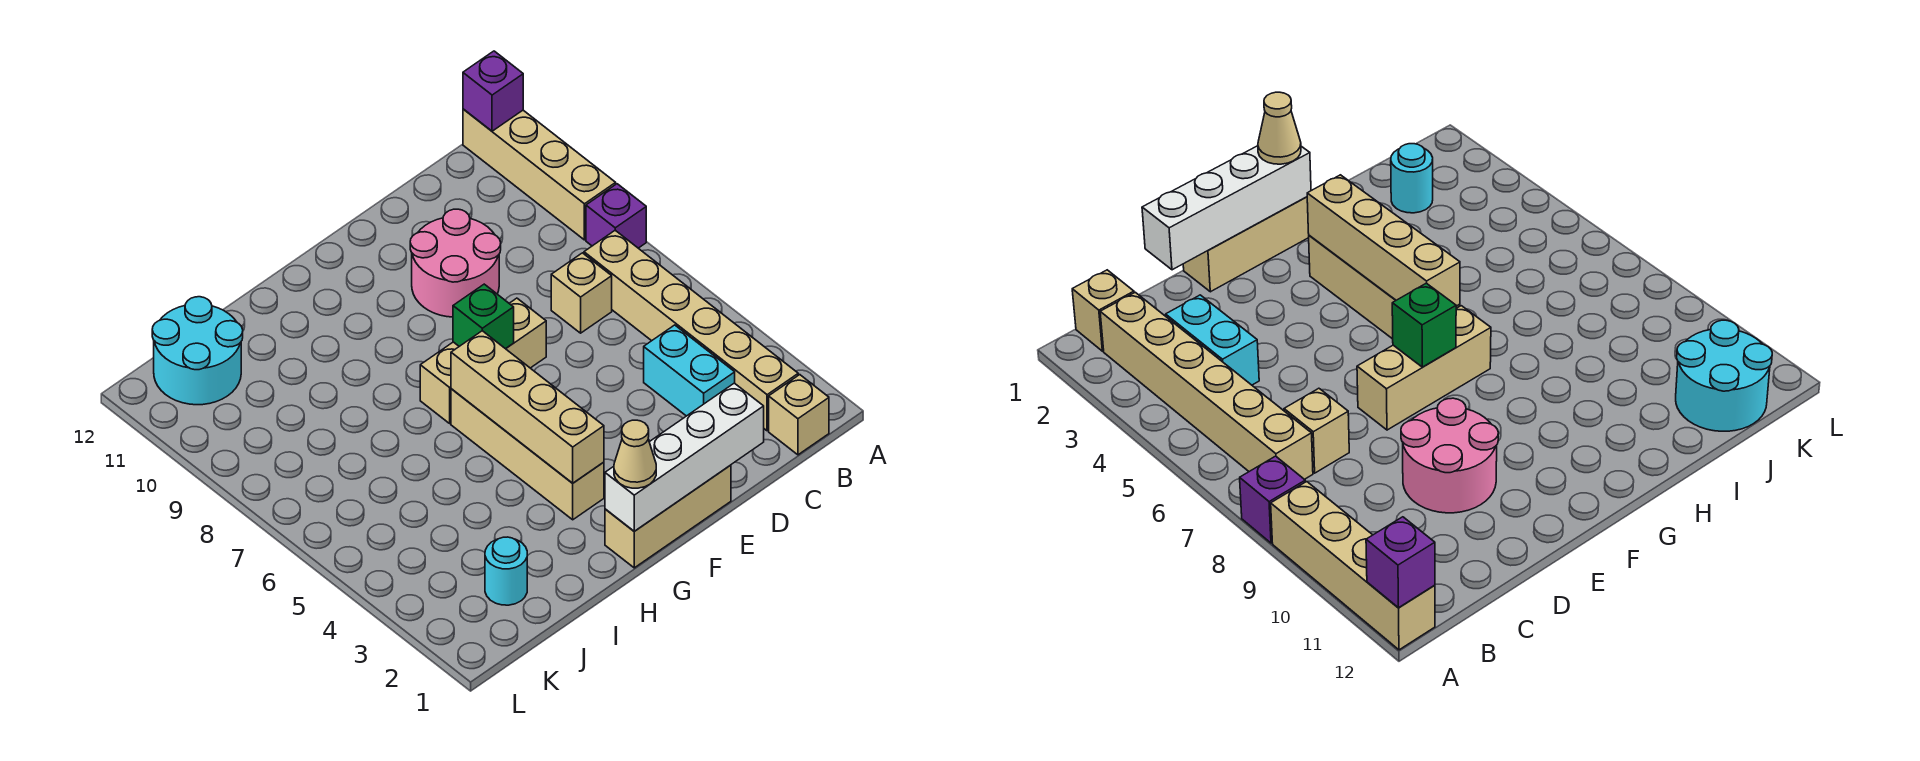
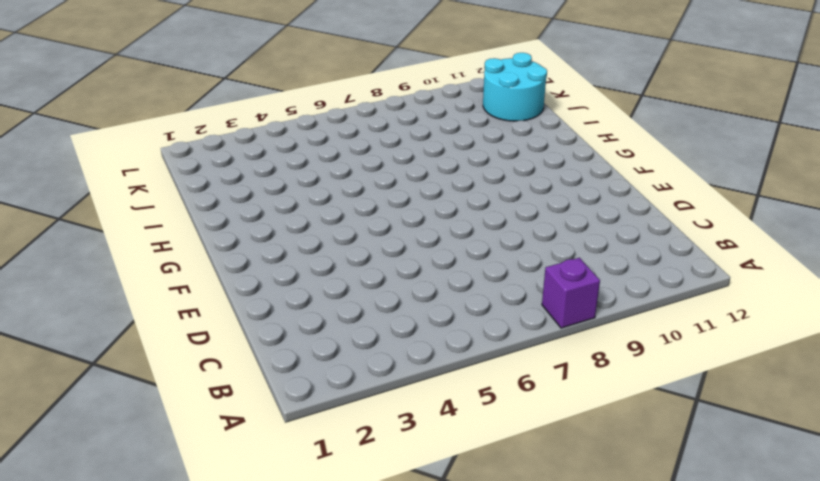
none -> tan 1x4 brick [463,109,616,240]
none -> tan 1x1 brick [769,375,829,455]
none -> tan 1x6 brick [584,230,798,431]

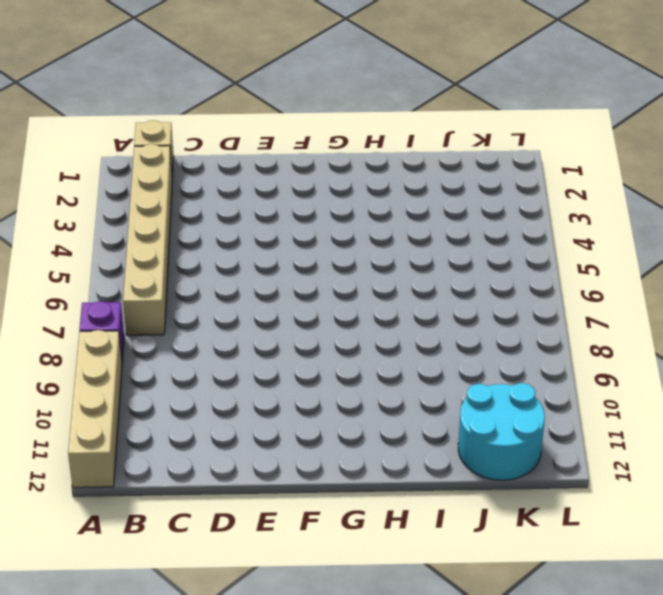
none -> cyan 1x2 brick [644,325,735,416]
none -> tan 1x1 brick [551,253,612,333]
none -> pink 2x2 round brick [410,209,501,317]

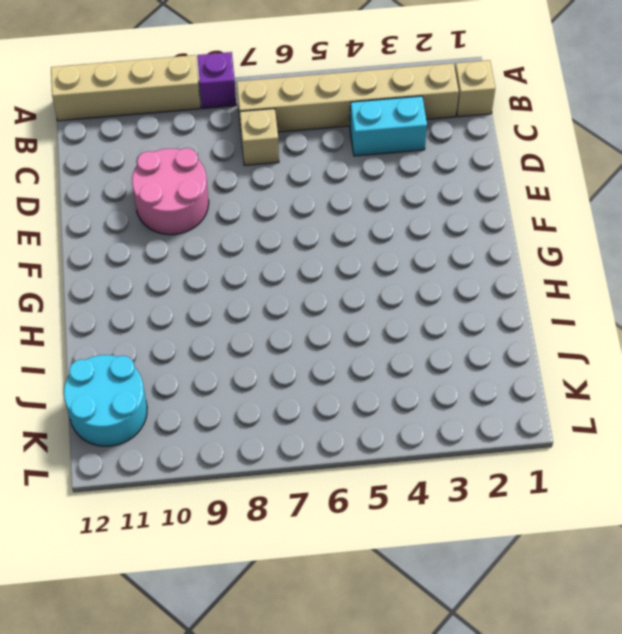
none -> tan 1x3 brick [605,465,731,568]
none -> tan 1x3 brick [420,298,546,423]
none -> tan 1x4 brick [451,389,604,520]

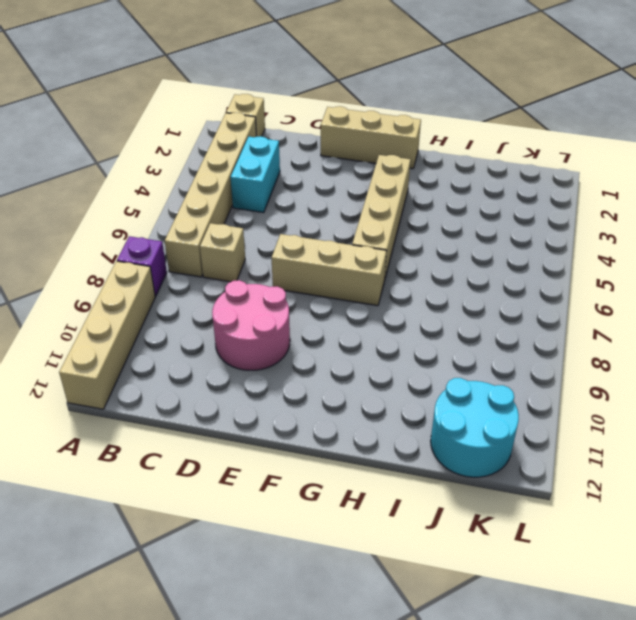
none -> cyan 1x1 round brick [485,537,527,605]
none -> purple 1x1 brick [463,51,523,131]
none -> white 1x4 brick [605,383,764,531]

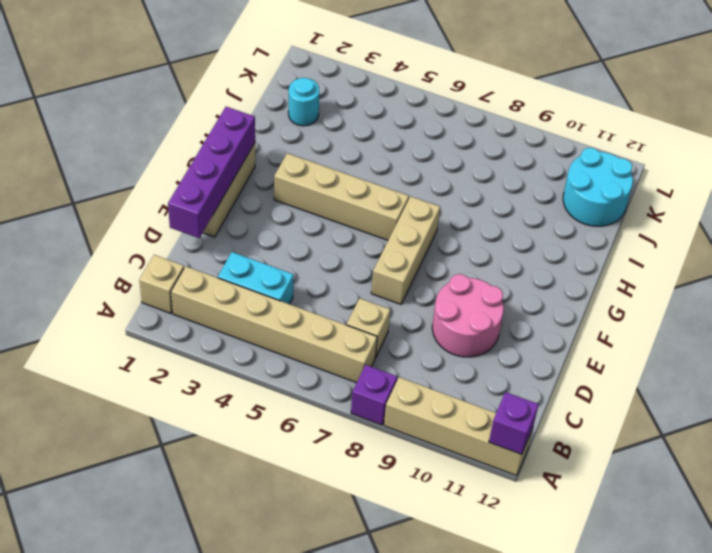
purple 1x4 brick [168,107,255,238] -> white 1x4 brick [605,383,764,531]
none -> green 1x1 brick [453,284,514,349]
none -> tan 1x4 brick [451,331,604,483]
none -> tan 1x1 cone [614,420,656,488]

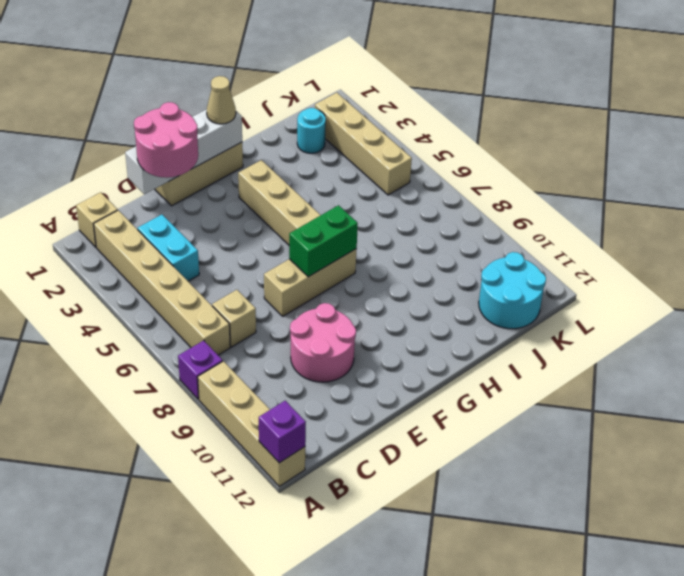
pink 2x2 round brick [134,102,198,178] -> none
green 1x2 brick [289,205,358,277] -> green 1x1 brick [453,284,514,349]
tan 1x4 brick [315,93,412,195] -> tan 1x4 brick moved to [451,331,604,483]

